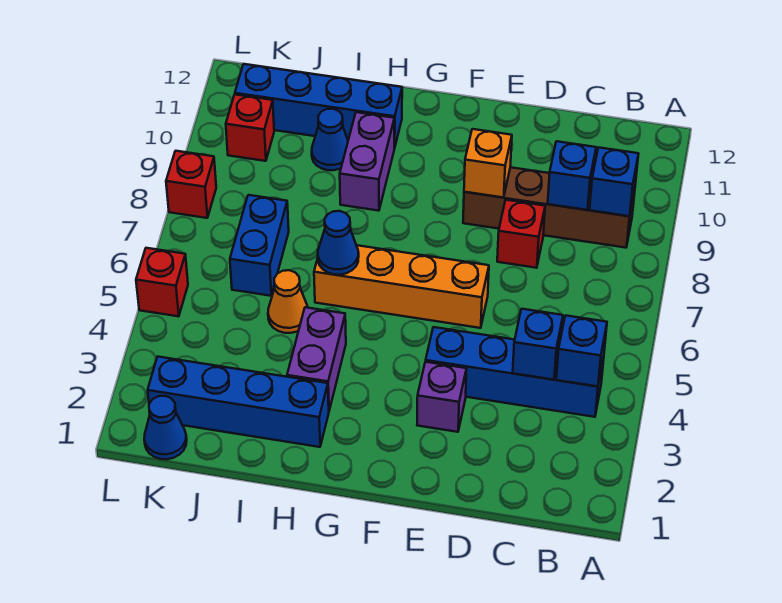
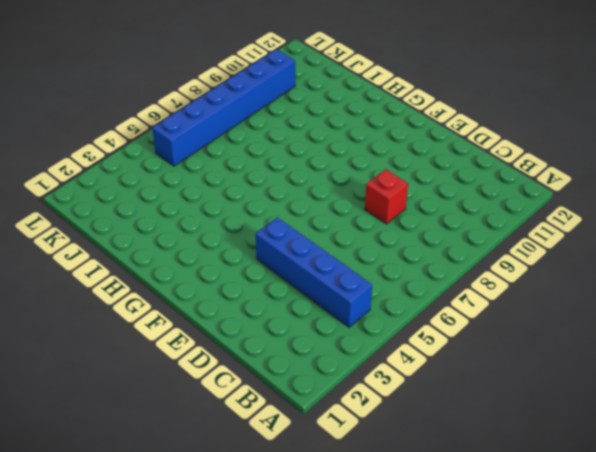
blue 1x6 brick [152,49,295,166] -> red 1x1 brick [226,95,274,161]
none -> brown 1x4 brick [463,167,635,248]
none -> purple 1x1 brick [417,362,467,432]
none -> orange 1x4 brick [314,245,489,328]

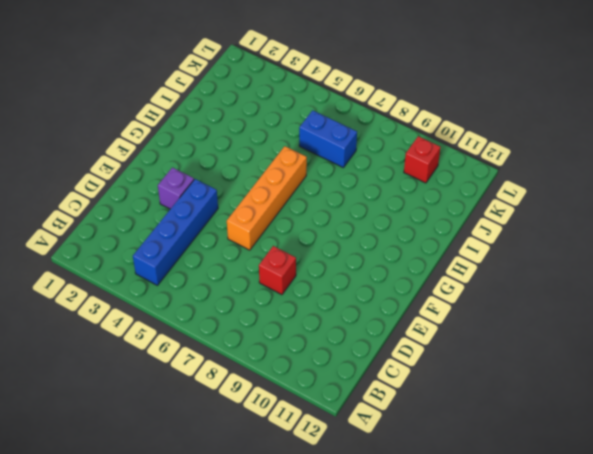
none -> brown 1x4 brick [463,167,635,248]
none -> blue 1x4 brick [148,357,329,447]
none -> purple 1x2 brick [287,307,346,410]

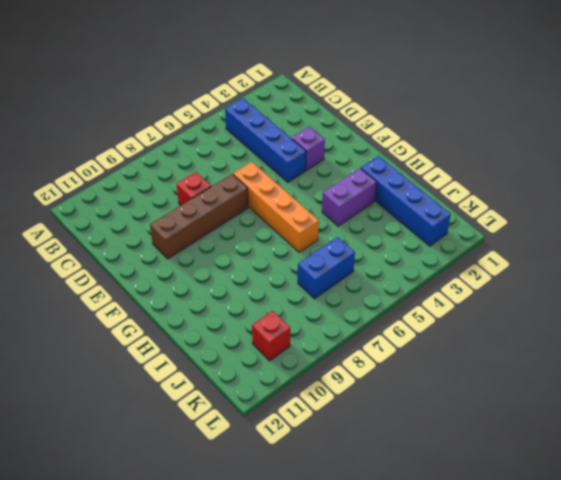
brown 1x4 brick [150,174,248,259] -> brown 1x4 brick turned to [463,167,635,248]
none -> purple 1x2 brick [340,112,394,211]
none -> blue 1x4 brick [235,64,402,148]
none -> orange 1x1 cone [268,270,308,333]

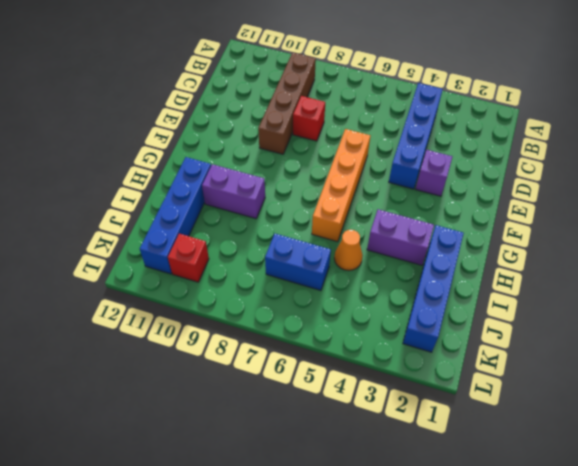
none -> blue 1x1 cone [312,109,348,170]
none -> blue 1x1 cone [144,396,187,459]
none -> red 1x1 brick [136,248,188,316]

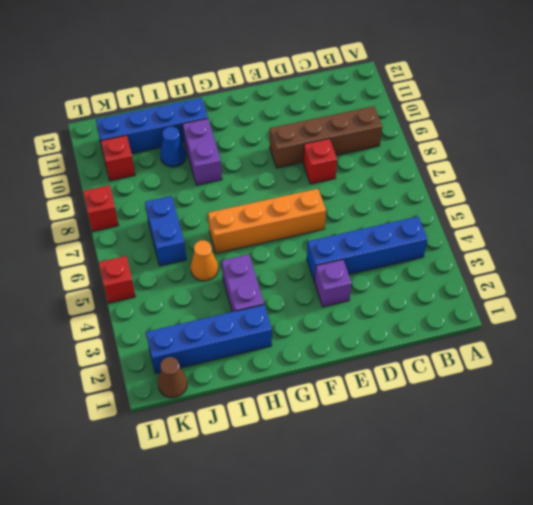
brown 1x1 cone [158,357,187,398] -> blue 1x1 cone [144,396,187,459]
none -> blue 1x1 brick [556,315,607,387]
none -> blue 1x1 brick [590,148,638,216]
none -> blue 1x1 brick [513,309,563,380]

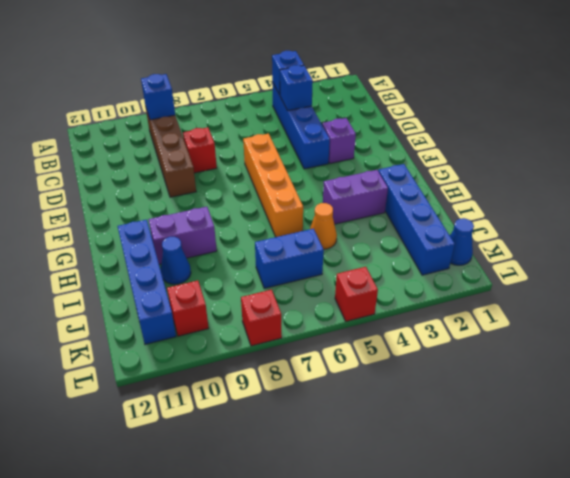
none -> blue 1x1 brick [548,141,596,210]
none -> orange 1x1 brick [464,129,512,197]
none -> blue 1x1 cone [318,211,359,275]

